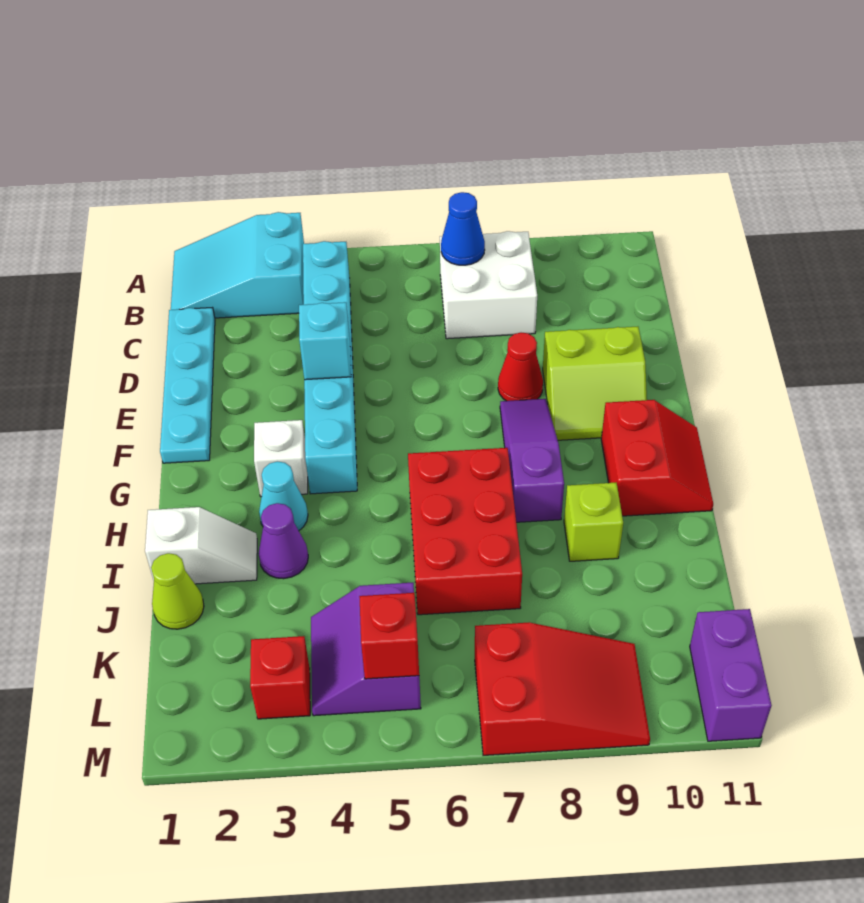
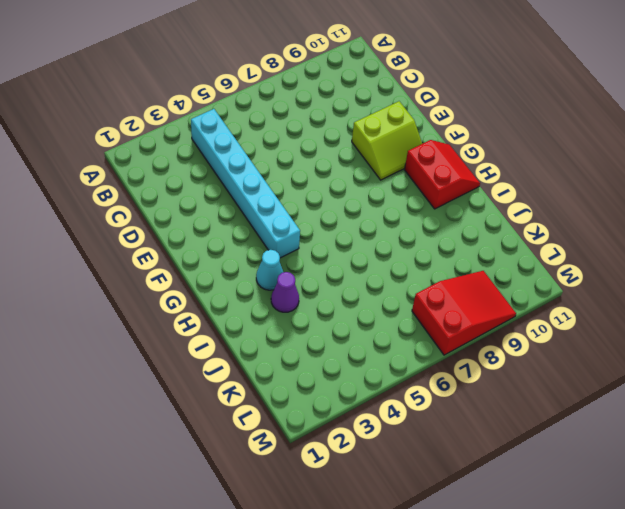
none -> cyan 2x3 slope [171,212,304,318]
none -> white 2x2 brick [440,231,537,339]
none -> cyan 1x4 plate [160,308,215,463]

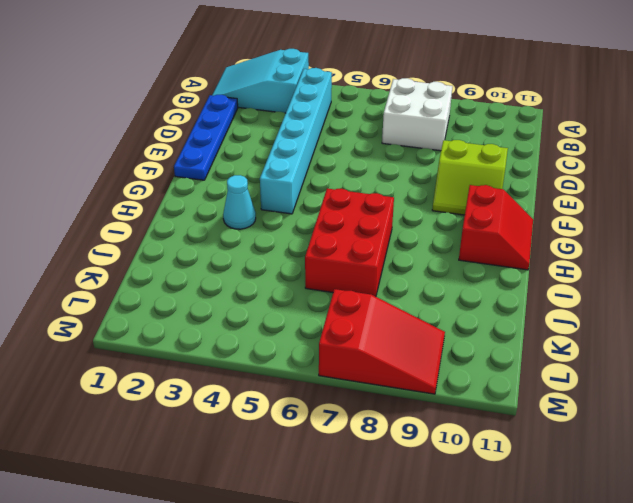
blue 1x4 plate [174,95,238,180] -> cyan 1x4 plate [160,308,215,463]
none -> red 1x1 cone [498,333,543,401]
none -> purple 1x3 slope [500,399,564,522]
none -> white 1x1 brick [254,420,308,497]

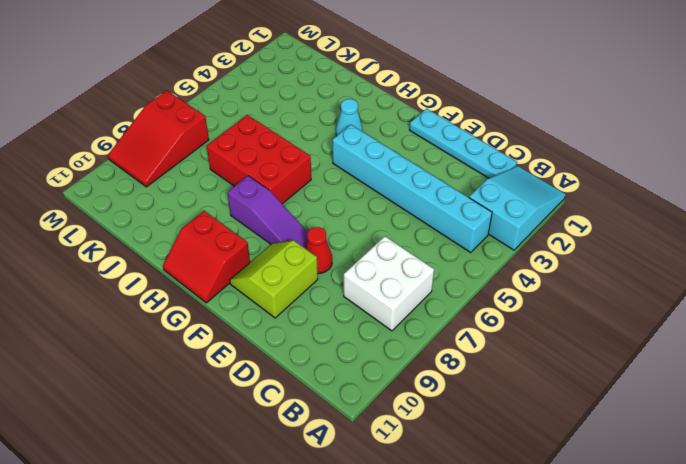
none -> white 1x1 brick [254,420,308,497]
none -> white 1x2 slope [145,507,257,584]
none -> purple 1x1 cone [258,503,308,579]

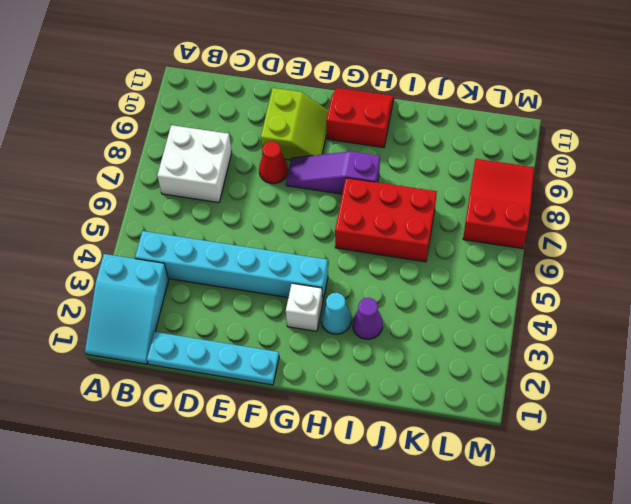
none -> white 1x2 slope [145,507,257,584]
none -> lime 1x1 brick [564,483,623,561]
none -> lime 1x1 cone [151,553,204,629]

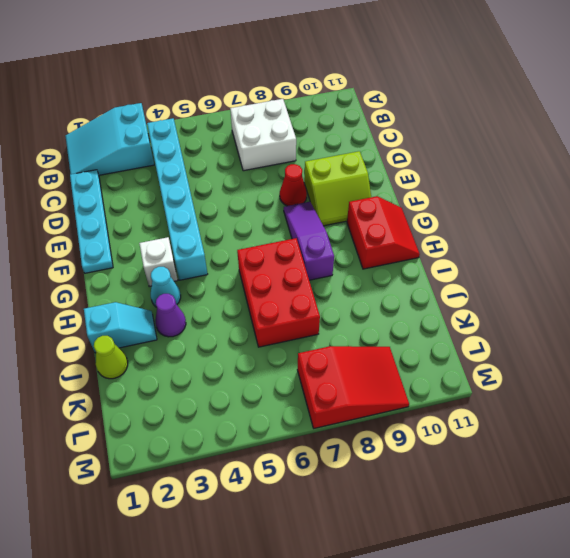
cyan 1x2 slope [84,302,157,353] -> white 1x2 slope [145,507,257,584]
none -> lime 1x1 brick [564,483,623,561]
none -> purple 2x2 slope [311,583,421,716]
none -> red 1x1 brick [250,636,310,719]

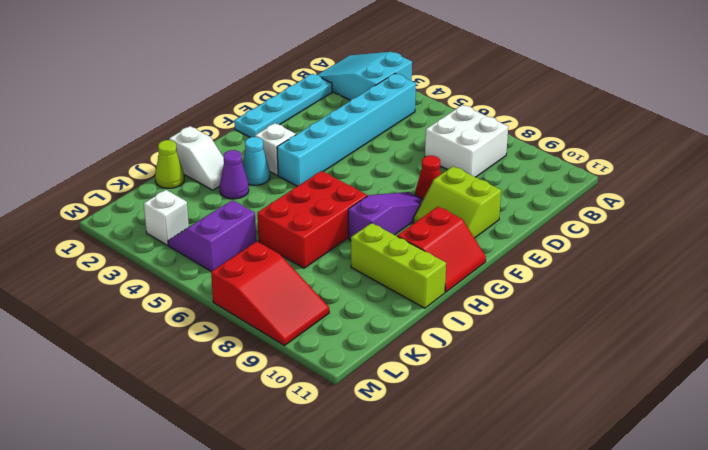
lime 1x3 brick [351,223,446,308] -> lime 1x1 brick [564,483,623,561]
white 1x1 brick [144,190,189,245] -> red 1x1 brick [250,636,310,719]
none -> purple 1x2 brick [690,609,772,741]
none -> blue 1x1 cone [441,192,485,265]
none -> cyan 1x1 brick [299,302,351,380]

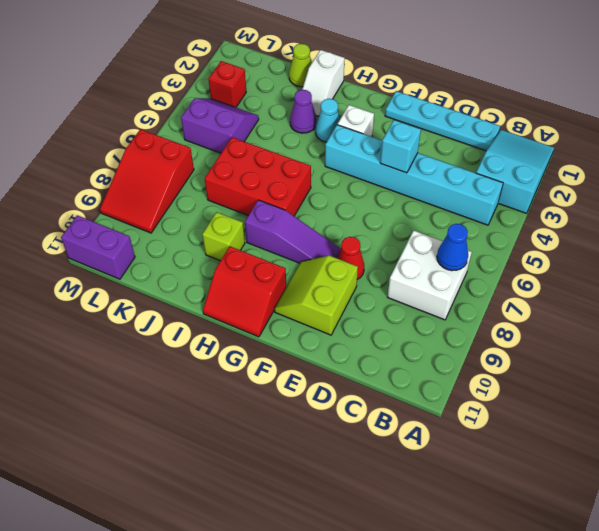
none -> red 1x1 brick [359,593,419,679]

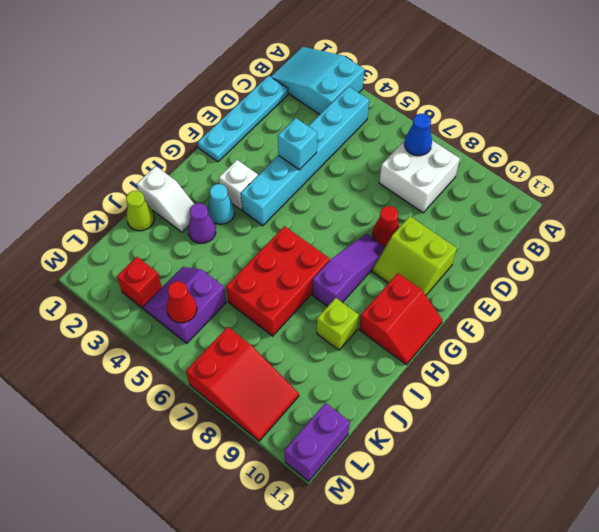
red 1x1 cone [167,281,197,323] -> red 1x1 brick [359,593,419,679]

